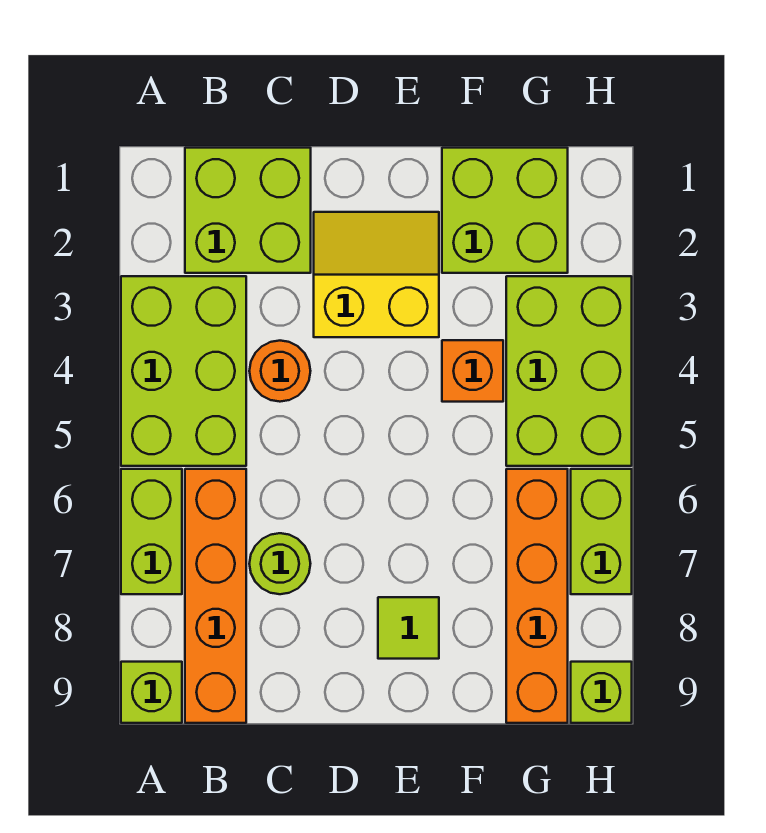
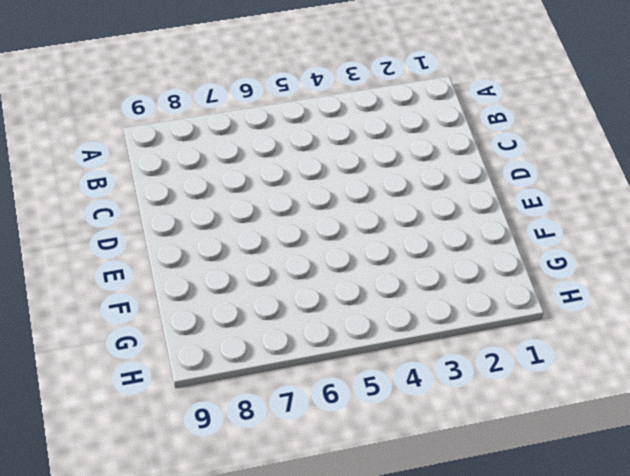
none -> lime 2x3 brick [121,276,246,466]
none -> lime 1x2 brick [121,469,182,594]
none -> lime 1x1 brick [121,662,182,723]

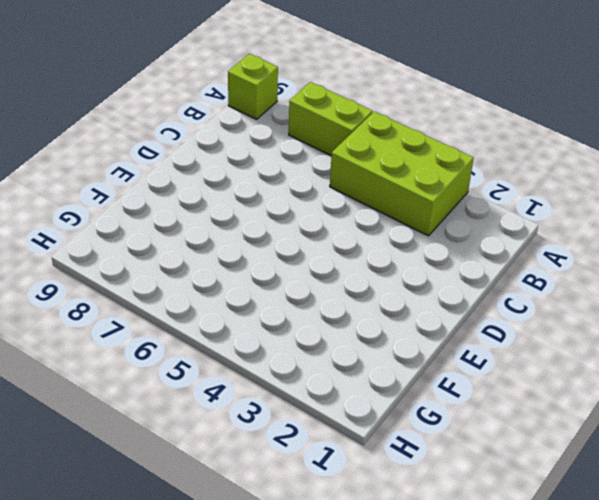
none -> lime 2x2 brick [185,148,311,273]
none -> orange 1x4 brick [185,469,246,723]
none -> orange 1x1 round brick [249,341,310,402]

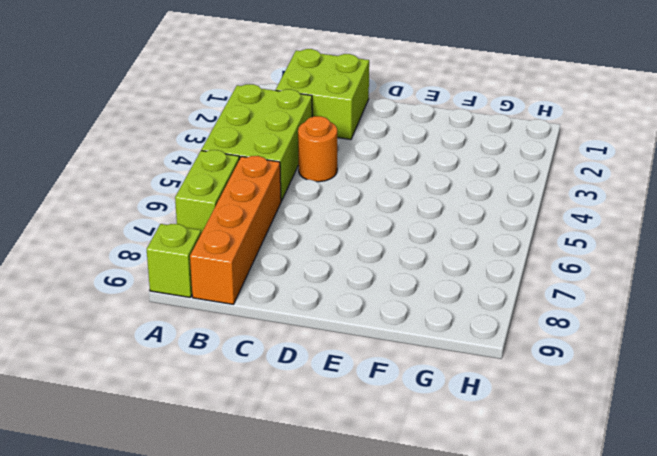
none -> lime 1x1 round brick [249,533,311,594]
none -> yellow 2x2 slope [314,212,439,337]
none -> lime 1x1 tile [378,597,439,659]

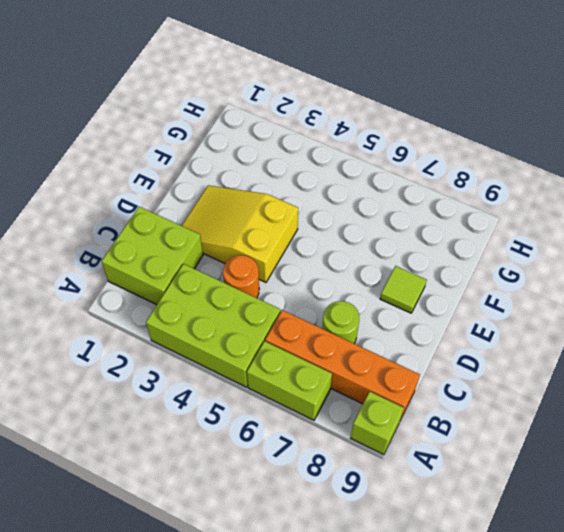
yellow 2x3 slope [182,185,298,282] -> yellow 2x2 slope [314,212,439,337]
none -> lime 2x2 brick [442,148,568,273]
none -> orange 1x1 brick [442,340,503,402]
none -> lime 2x3 brick [506,276,632,466]

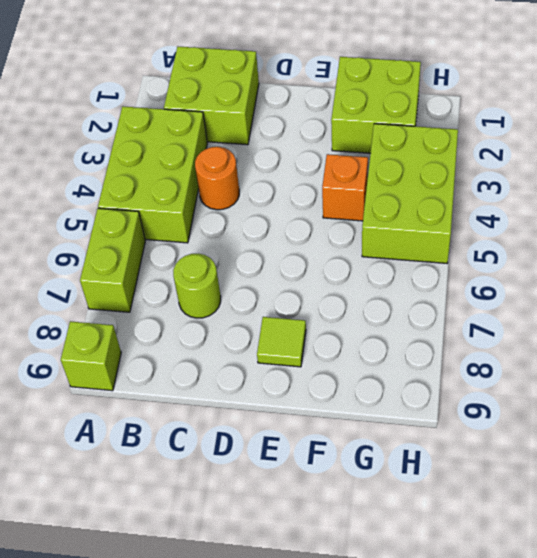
none -> orange 1x4 brick [185,469,246,723]
none -> yellow 2x2 slope [314,212,439,337]
none -> orange 1x4 brick [506,469,568,723]

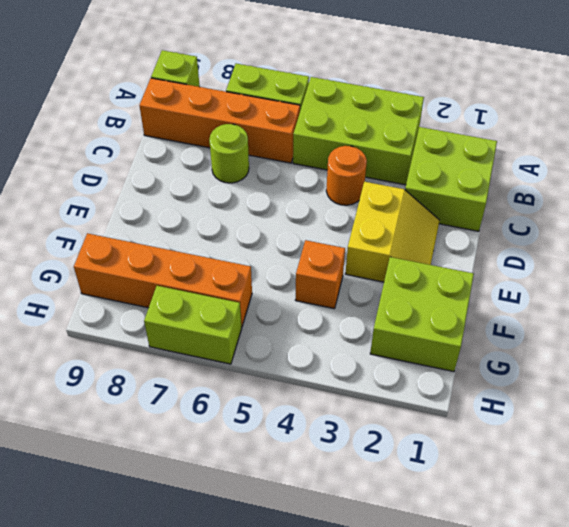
none -> lime 1x1 tile [378,597,439,659]
none -> lime 2x3 brick [506,276,632,466]
none -> lime 1x1 brick [571,662,632,723]

